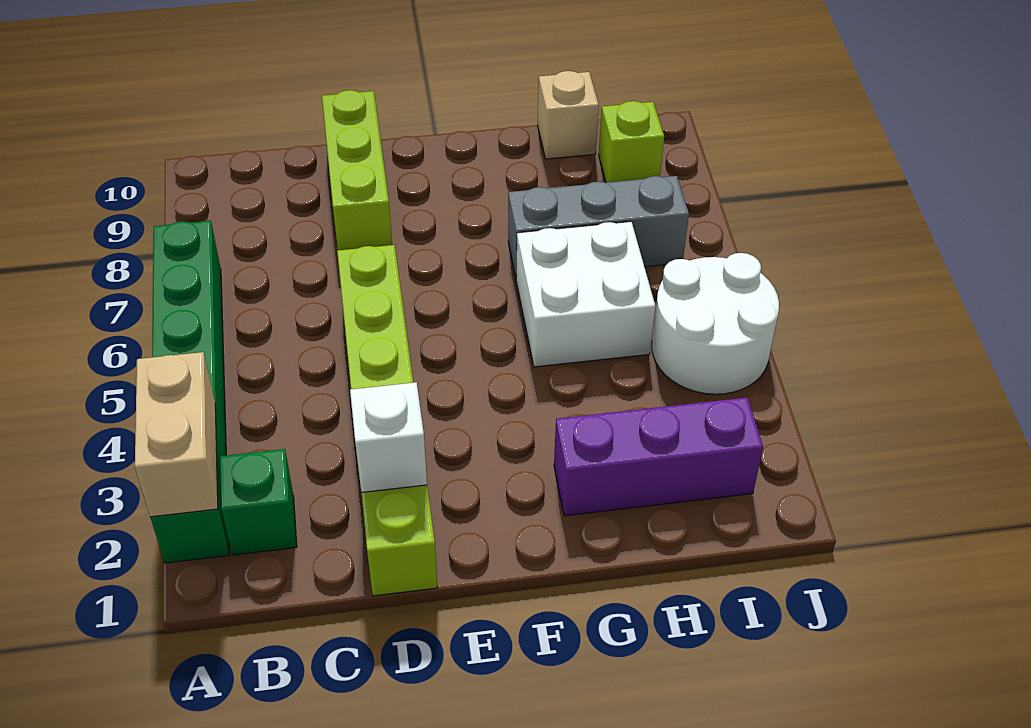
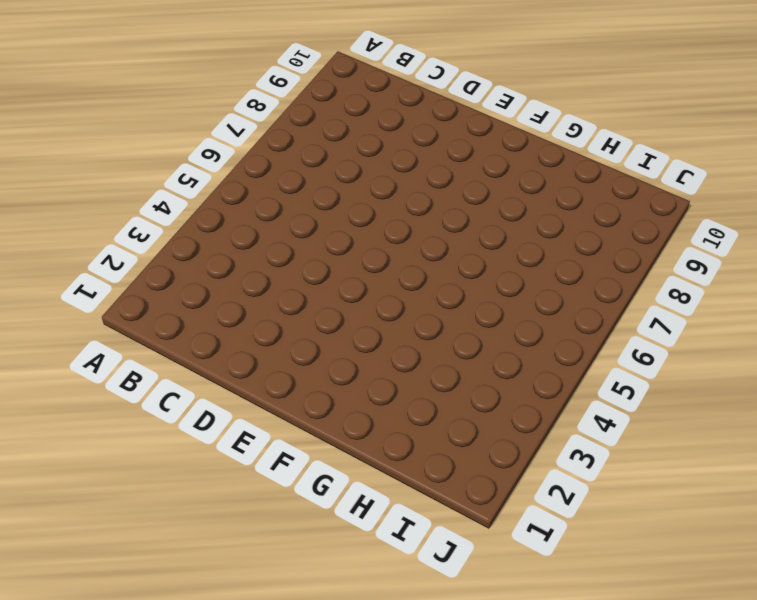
none -> green 1x6 brick [151,221,229,563]
none -> green 1x1 brick [220,449,297,555]
none -> lime 1x6 brick [337,245,438,596]

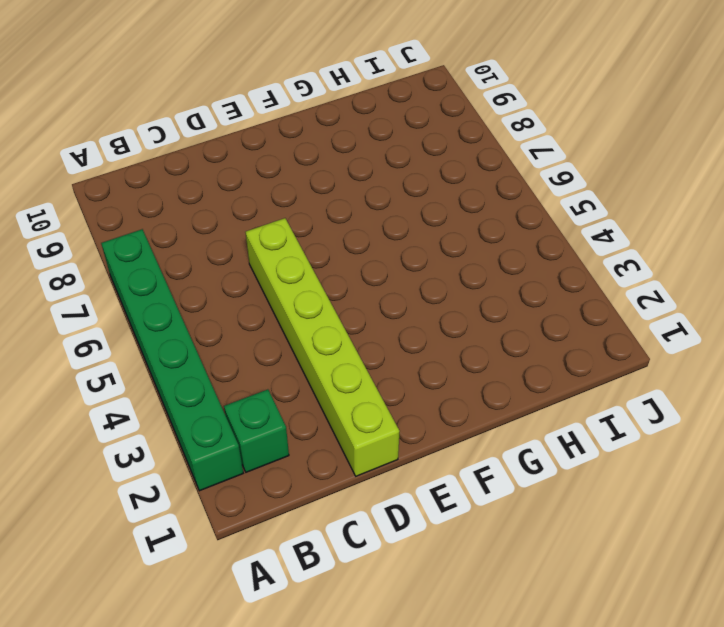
none -> lime 1x3 brick [322,90,392,250]
none -> purple 1x3 brick [554,397,763,516]
none -> white 2x2 brick [516,222,655,367]

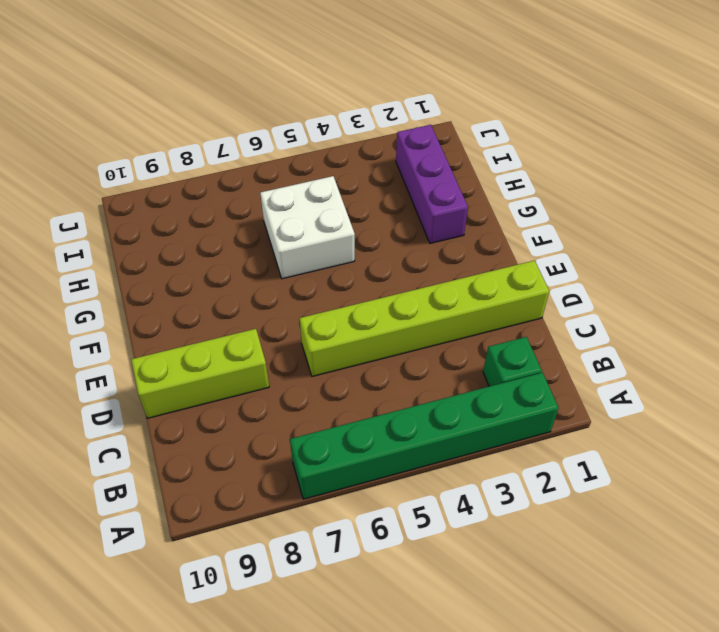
none -> grey 1x3 brick [508,176,689,277]
none -> tan 1x1 brick [538,71,599,159]
none -> white 2x2 round brick [652,253,779,394]

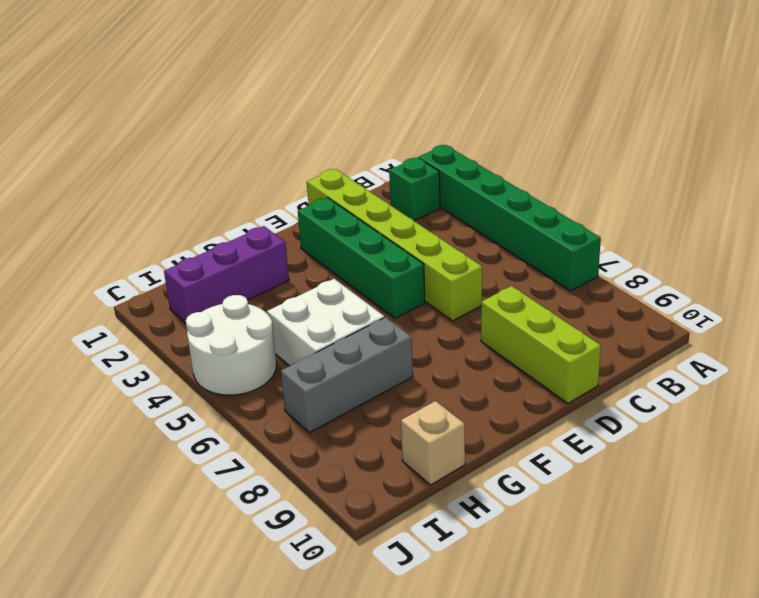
green 1x4 brick [298,198,425,318] -> none
none -> lime 1x1 brick [599,101,664,183]
none -> tan 1x2 brick [135,352,218,517]
none -> white 1x1 brick [350,382,427,493]

